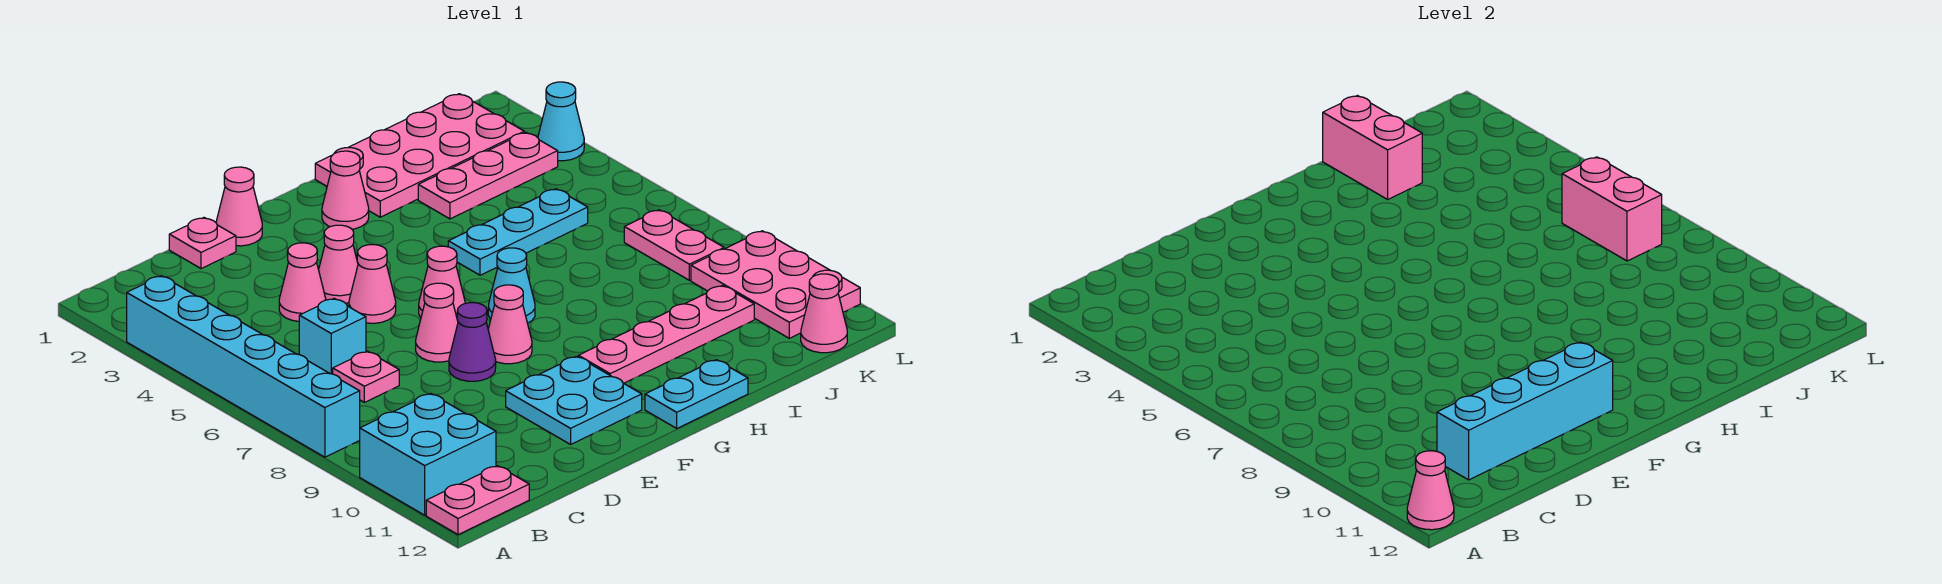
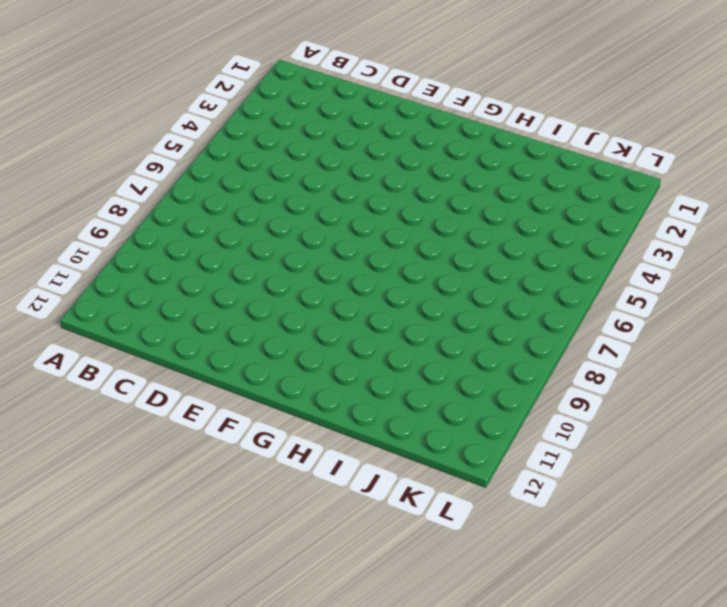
none -> cyan 1x6 brick [127,276,360,457]
none -> cyan 2x2 brick [360,394,496,515]
none -> pink 1x2 plate [426,466,529,535]
none -> cyan 1x1 brick [299,298,366,374]

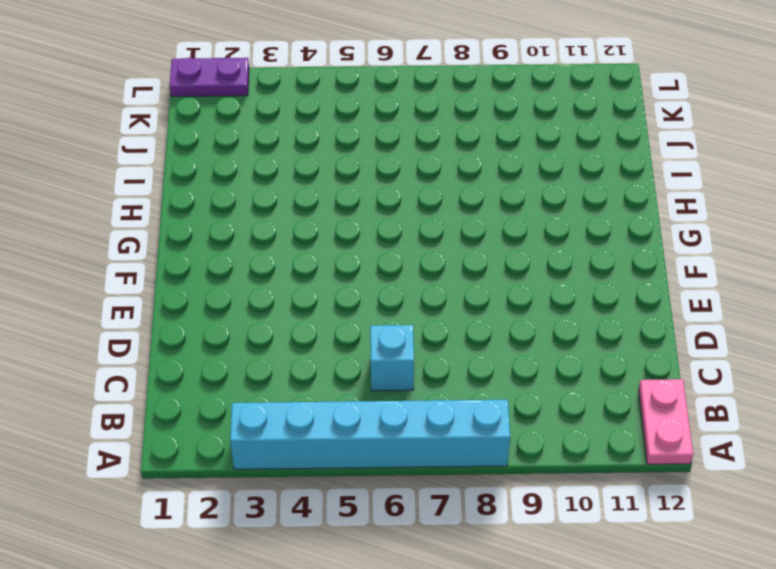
purple 1x2 plate [170,57,249,97] -> none
none -> cyan 2x2 brick [360,394,496,515]
none -> pink 1x1 plate [333,351,399,402]
none -> pink 1x1 plate [169,218,236,269]
none -> pink 1x1 cone [279,243,326,321]

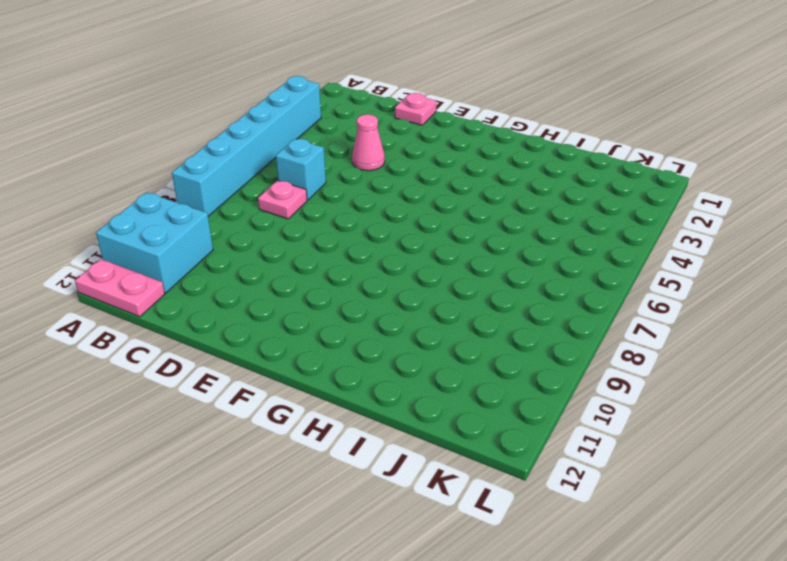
none -> pink 1x1 cone [216,167,262,246]
none -> pink 1x1 cone [319,225,358,303]
none -> pink 1x1 cone [349,245,396,323]
none -> pink 1x1 cone [416,283,458,362]

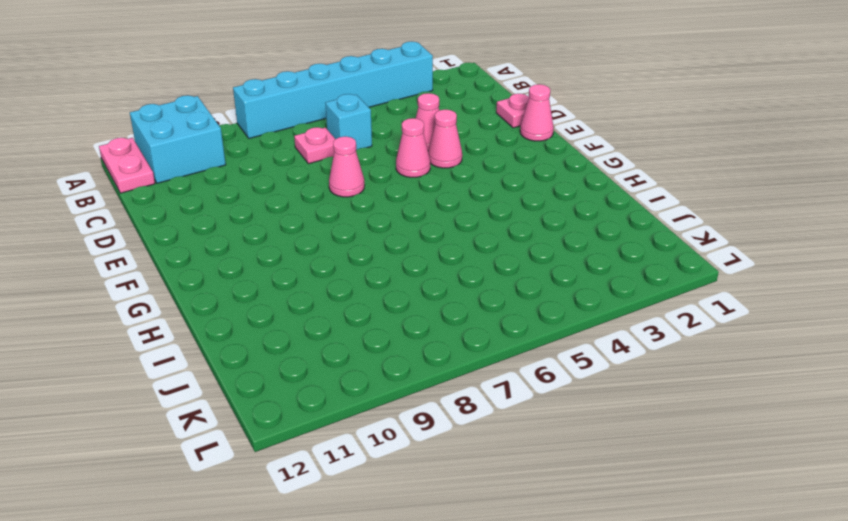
none -> purple 1x1 cone [449,303,496,381]
none -> cyan 2x2 plate [506,356,642,444]
none -> pink 1x1 cone [419,246,465,317]
none -> pink 1x1 cone [488,285,532,364]

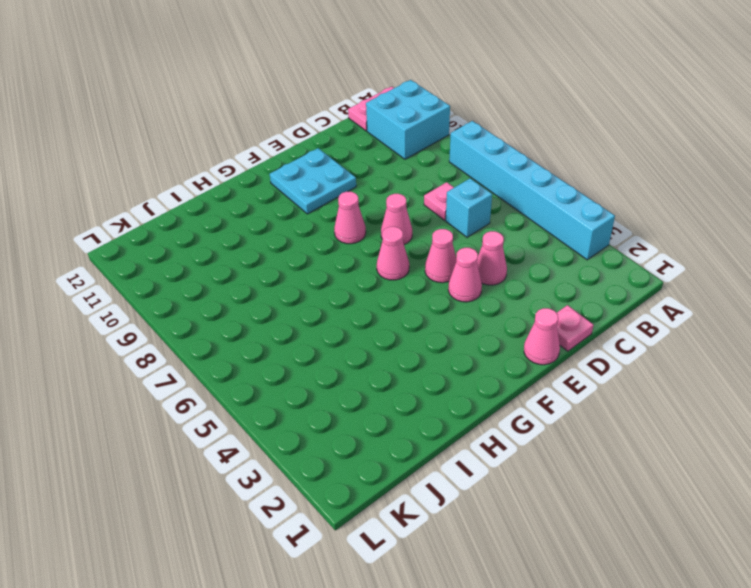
none -> purple 1x1 cone [449,303,496,381]
none -> pink 1x1 cone [322,151,369,229]
none -> cyan 1x1 cone [488,248,535,323]
none -> pink 1x4 plate [579,286,754,383]

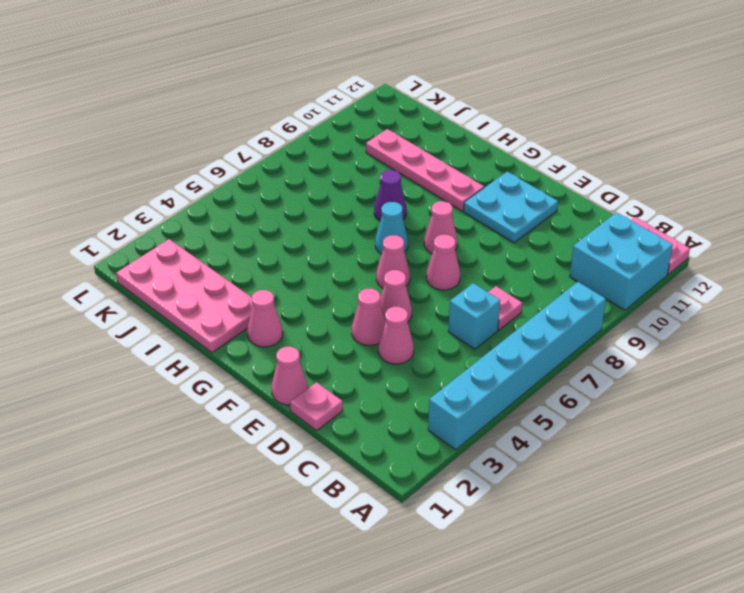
purple 1x1 cone [374,170,407,221] -> purple 1x1 cone moved to [449,303,496,381]
none -> cyan 1x2 plate [645,360,748,428]
none -> cyan 1x3 plate [448,189,588,275]
none -> pink 1x3 plate [418,132,558,219]
none -> pink 1x2 plate [624,210,724,280]

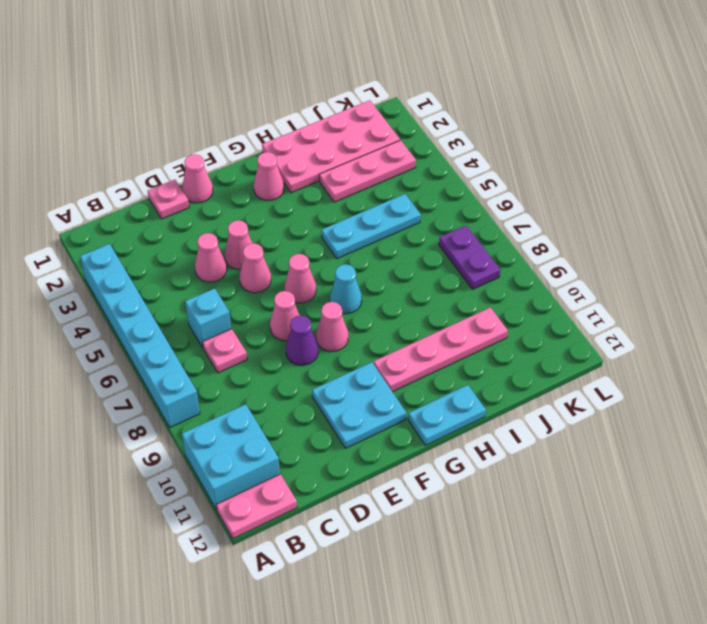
purple 1x2 plate [439,226,500,289] -> pink 1x2 plate [624,210,724,280]
none -> pink 2x3 plate [691,231,860,338]
none -> pink 1x1 cone [801,274,847,353]
none -> cyan 1x1 cone [538,82,584,161]
none -> pink 1x1 cone [1407,451,1454,530]

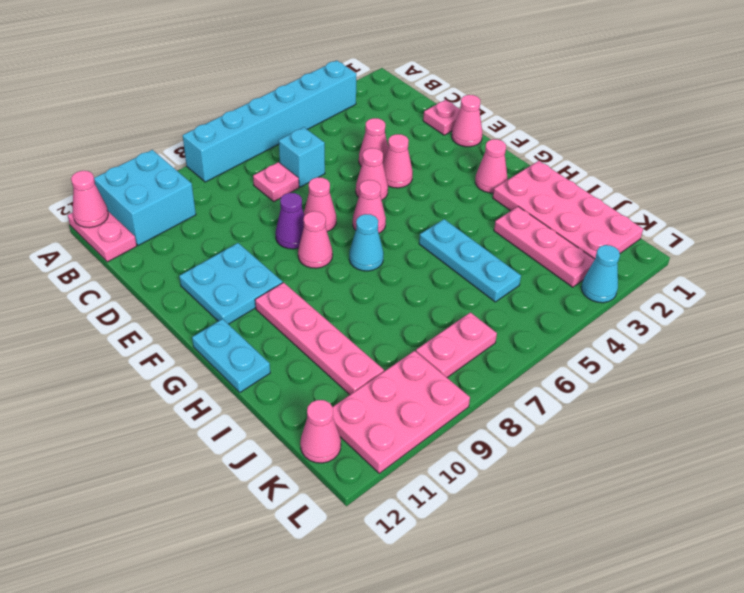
none -> cyan 1x4 brick [1437,342,1613,480]
none -> pink 1x2 brick [1323,96,1422,199]
none -> pink 1x2 brick [1562,157,1662,261]

